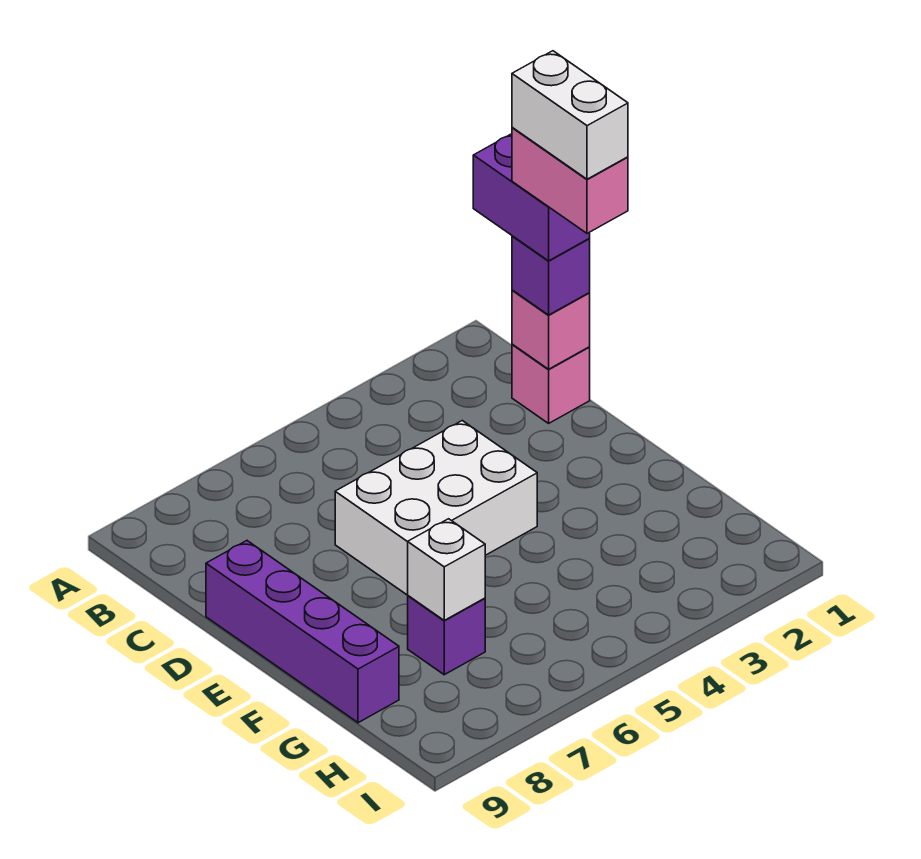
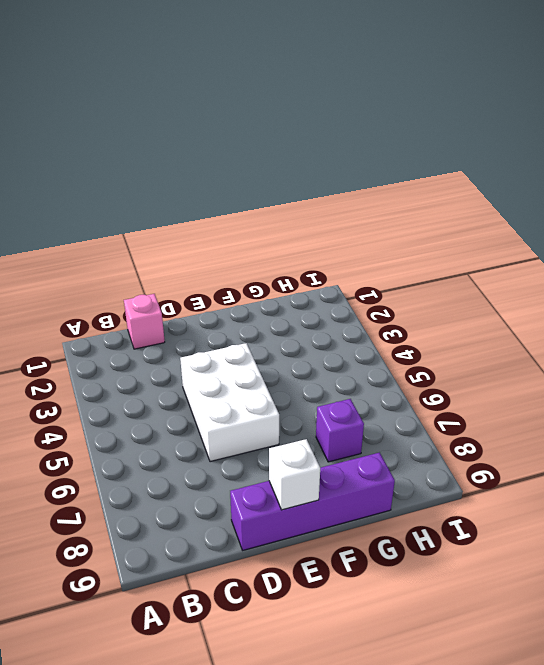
white 1x1 brick [269,439,320,510] -> white 1x1 brick moved to [408,519,485,620]
none -> pink 1x1 brick [512,290,590,369]
none -> purple 1x1 brick [512,236,590,315]

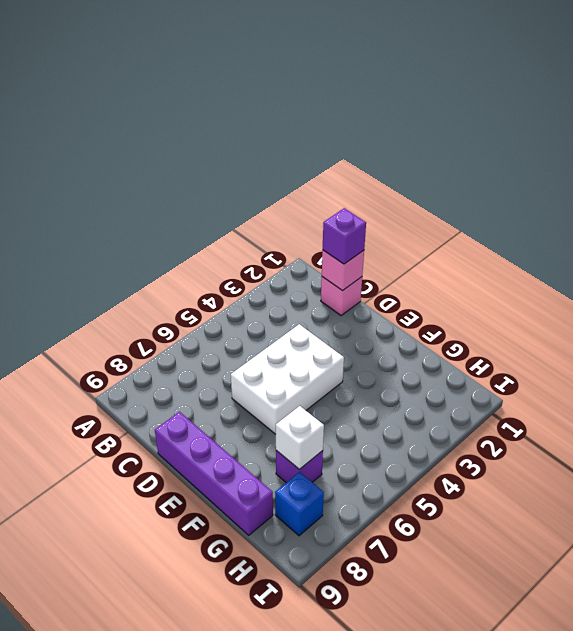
blue 1x1 brick [275,472,324,536] -> none
none -> purple 1x2 brick [473,134,590,261]
none -> pink 1x2 brick [512,128,628,233]

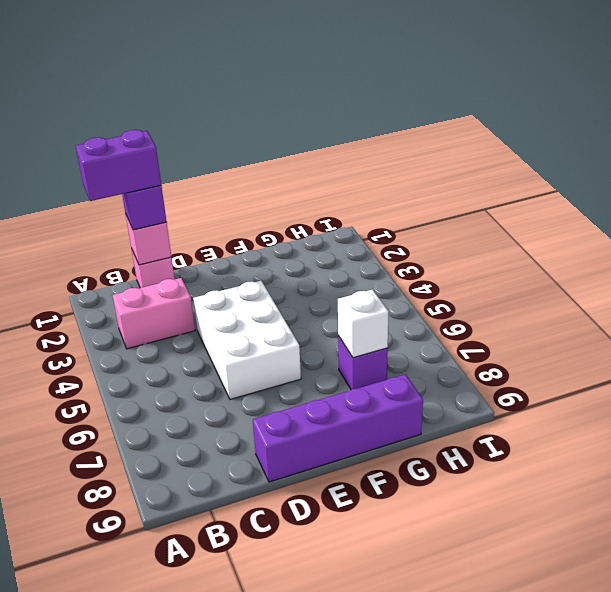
pink 1x2 brick [112,278,195,349] -> pink 1x2 brick moved to [512,128,628,233]
none -> white 1x2 brick [512,51,628,179]

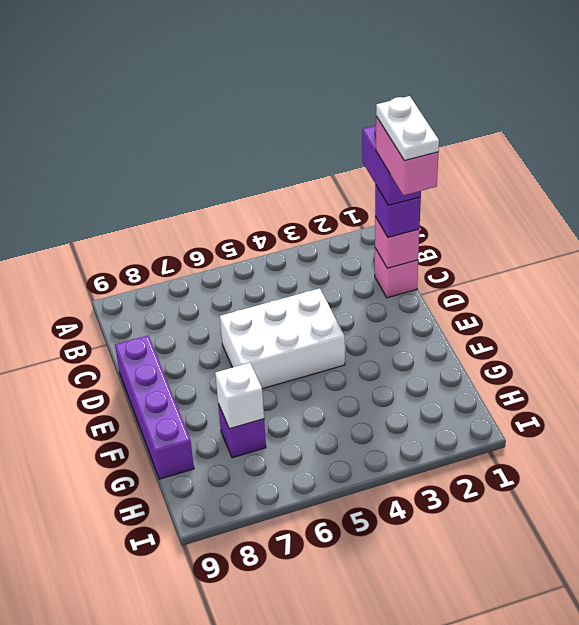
white 1x2 plate [376,96,439,161] -> white 1x2 brick [512,51,628,179]

